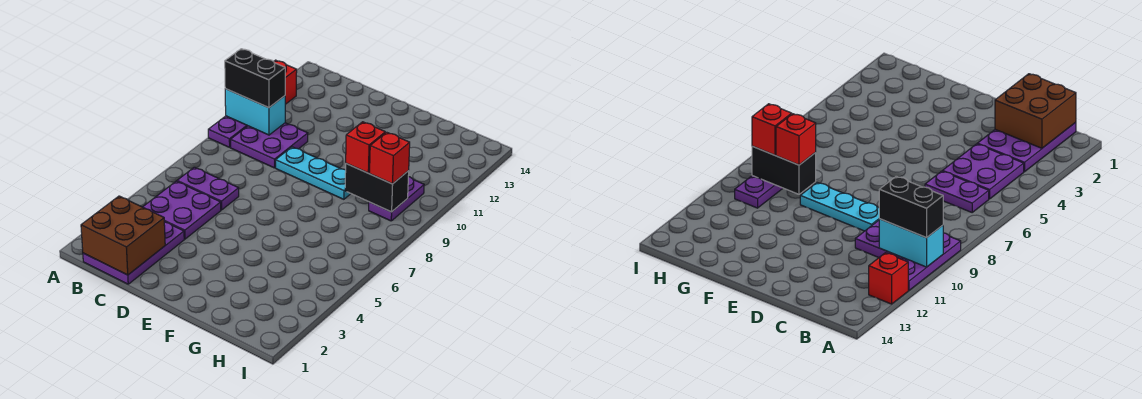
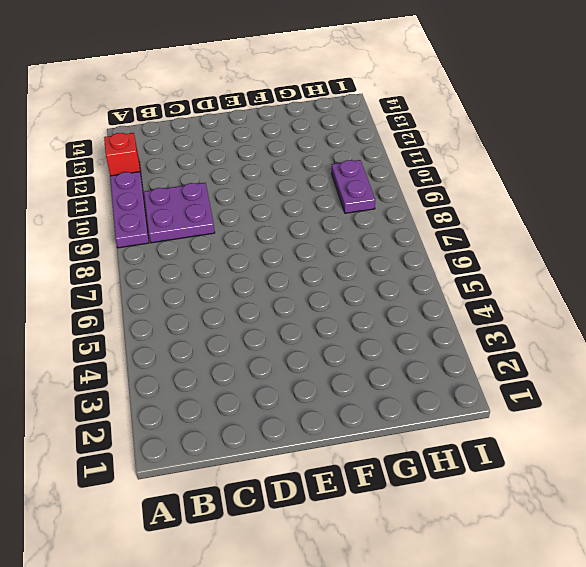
none -> purple 2x3 plate [83,222,184,284]
none -> purple 2x2 plate [143,181,221,239]
none -> purple 1x2 plate [177,167,239,210]

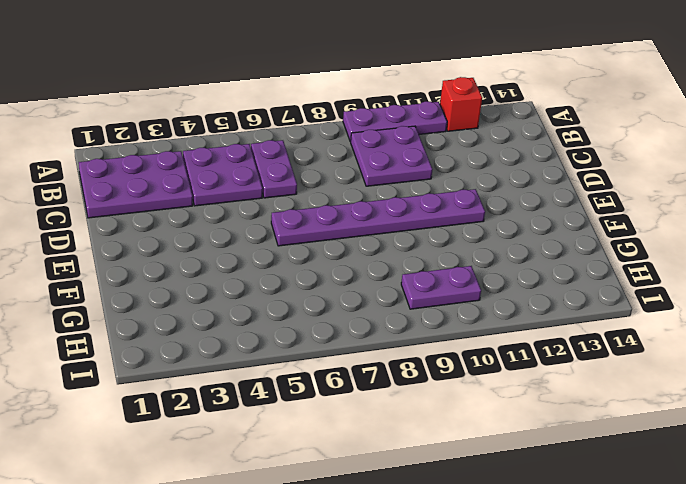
purple 1x6 plate [271,189,485,246] -> cyan 1x3 plate [276,147,351,199]
none -> cyan 1x2 brick [225,89,285,135]
none -> brown 2x2 brick [81,196,165,275]
none -> black 1x2 brick [345,164,409,212]

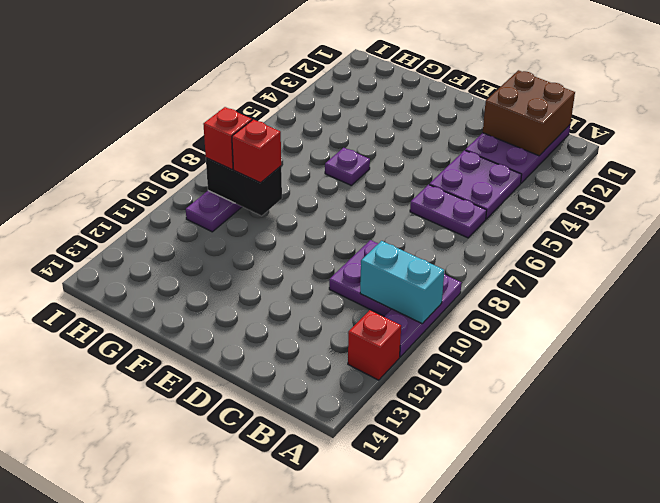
purple 1x1 plate [325,148,370,185] -> none
none -> cyan 1x3 plate [276,147,351,199]
none -> black 1x2 brick [225,49,285,108]

